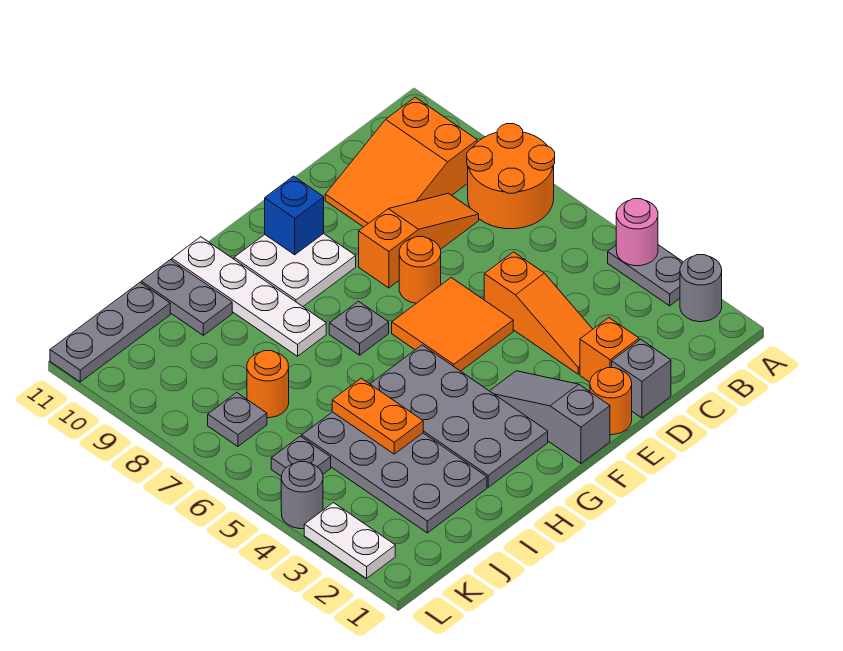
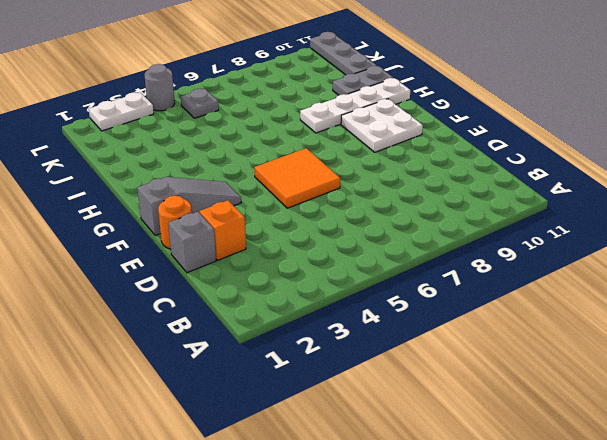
none -> grey 1x1 round brick [680,255,722,322]
none -> grey 1x2 plate [608,245,683,306]
none -> orange 2x2 round brick [467,124,555,229]

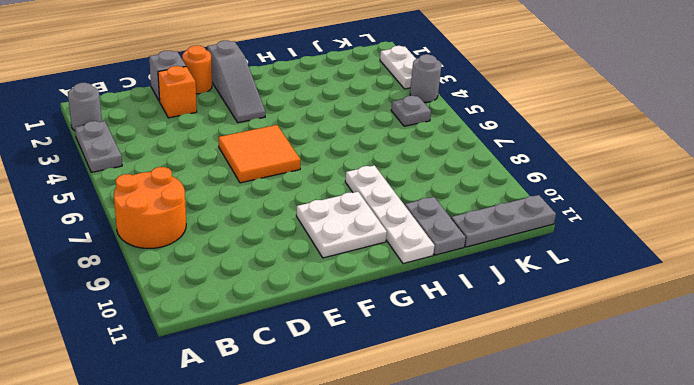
none -> orange 2x3 slope [325,97,477,227]
none -> orange 1x3 slope [359,193,479,288]
none -> orange 1x3 slope [484,252,593,374]

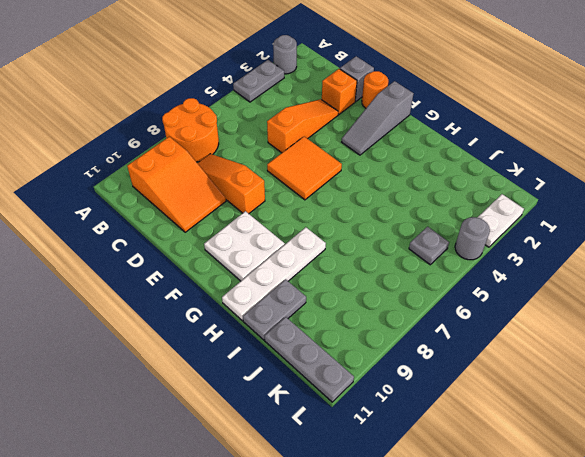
none -> orange 1x1 round brick [399,237,441,303]
none -> grey 2x4 plate [370,345,548,487]
none -> grey 1x1 plate [329,301,389,355]

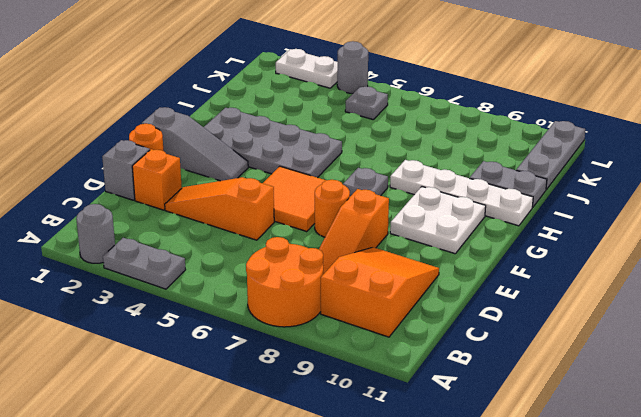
none -> grey 2x4 plate [302,412,487,533]
none -> orange 1x1 round brick [247,351,289,418]
none -> grey 1x1 plate [208,392,267,446]

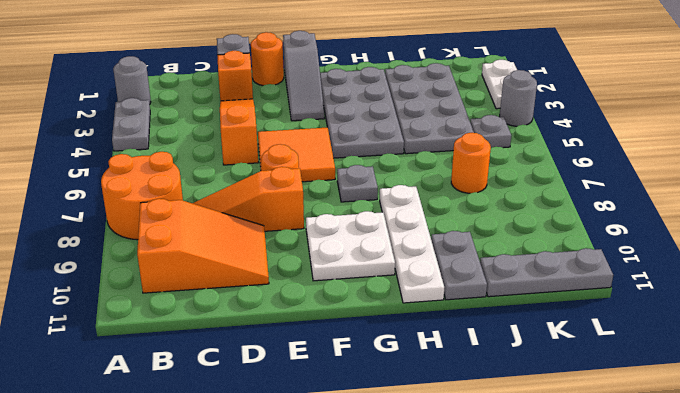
none -> grey 1x1 plate [208,392,267,446]
none -> pink 1x1 round brick [616,199,658,266]
none -> blue 1x1 brick [265,176,324,255]

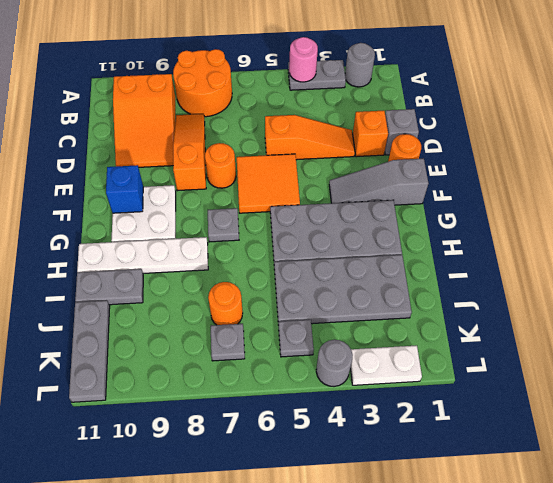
none -> orange 1x2 plate [332,378,423,454]

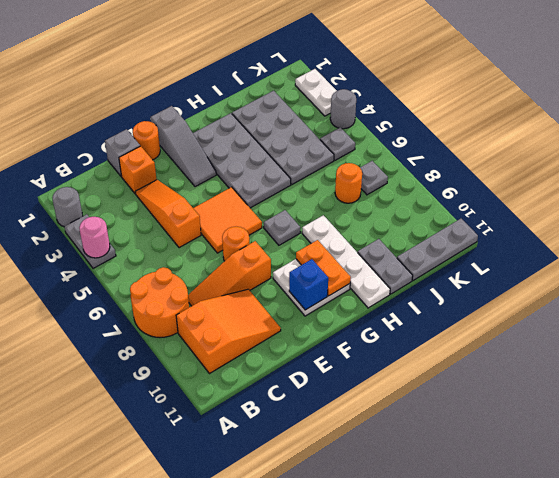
orange 1x2 plate [296,240,351,296] -> orange 1x2 plate moved to [332,378,423,454]

